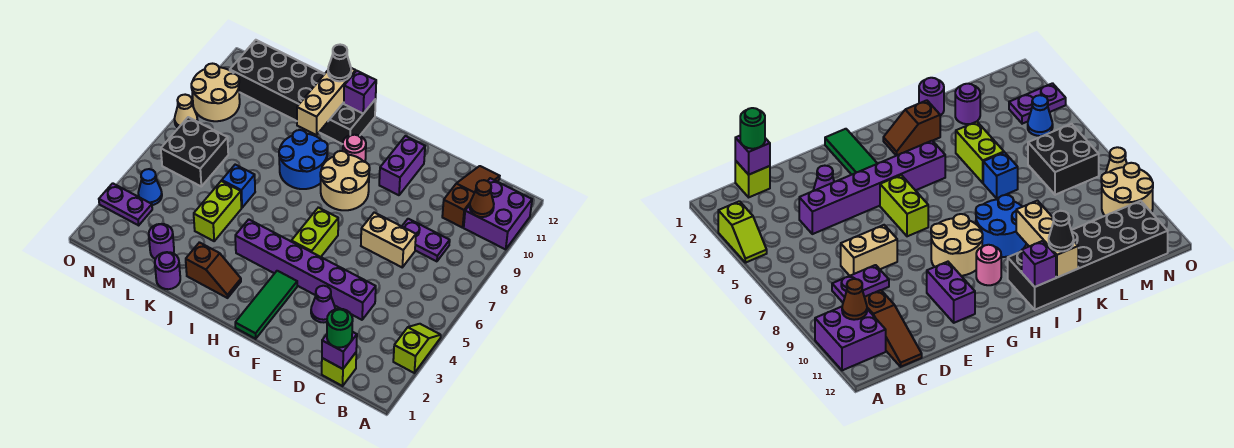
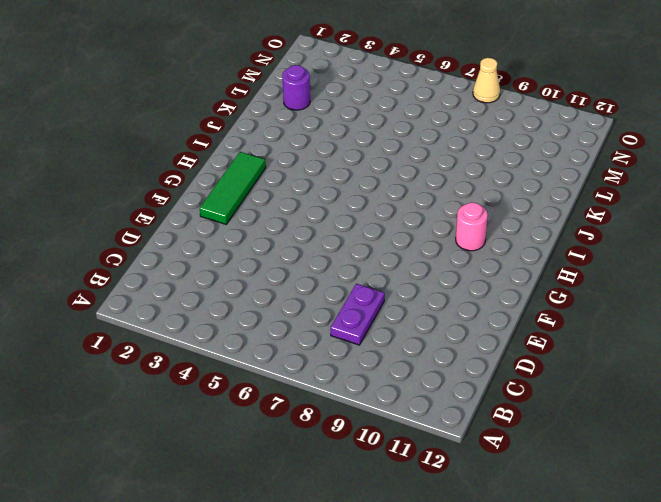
green 1x3 tile [200,152,266,224] -> green 1x3 tile turned to [235,271,297,339]
none -> lime 1x2 slope [393,324,441,373]
none -> purple 2x2 brick [464,178,532,249]
none -> lime 1x1 brick [322,353,356,386]
none -> brown 1x3 slope [442,166,500,228]

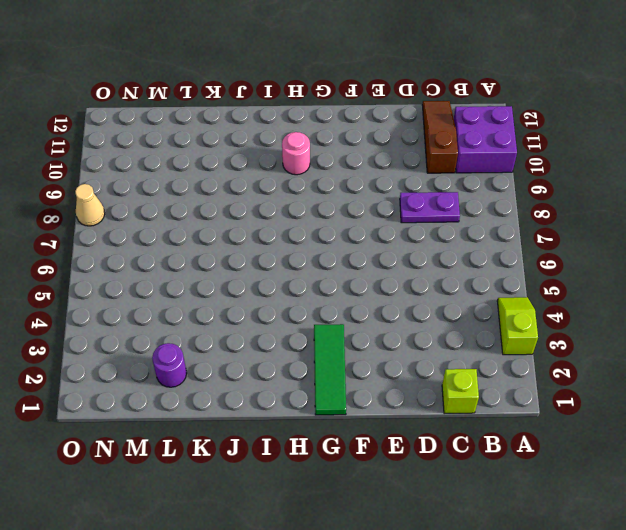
none -> purple 1x6 brick [235,219,376,320]
none -> tan 1x2 brick [361,213,416,267]
none -> purple 1x1 cone [311,286,335,322]
none -> purple 1x2 brick [379,136,425,195]

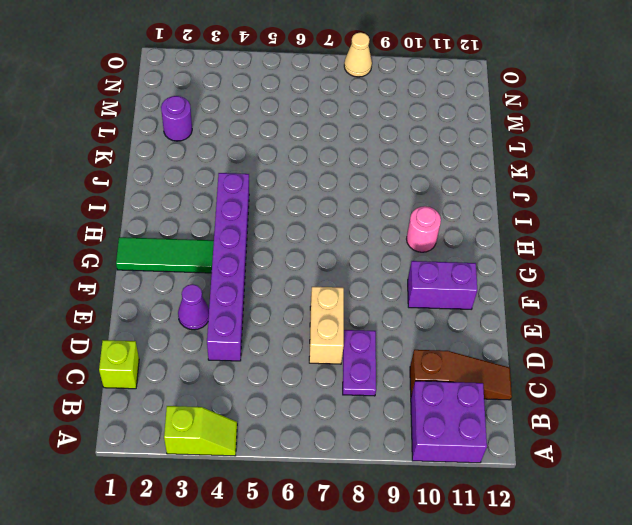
none -> lime 1x2 brick [291,207,338,257]
none -> tan 2x2 round brick [320,151,370,210]
none -> brown 1x2 slope [186,242,241,298]
none -> blue 2x2 round brick [279,130,328,189]

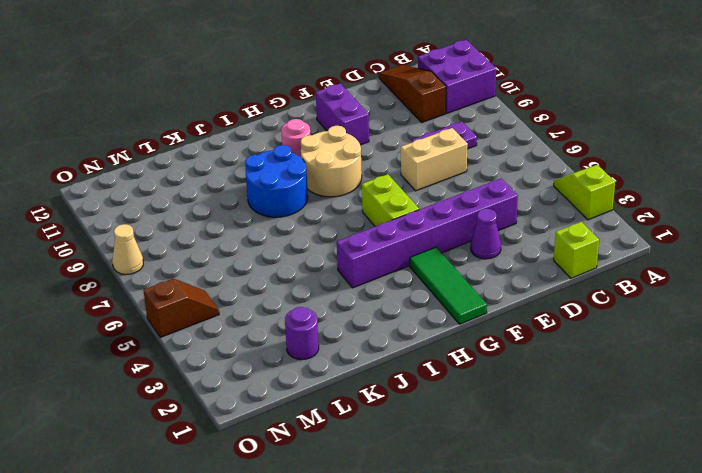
brown 1x2 slope [143,279,219,337] -> brown 1x2 slope moved to [186,242,241,298]
none -> black 2x6 brick [230,40,376,144]
none -> purple 1x1 round brick [155,252,180,289]
none -> lime 1x2 brick [194,181,241,241]
none -> blue 1x1 brick [222,165,255,208]

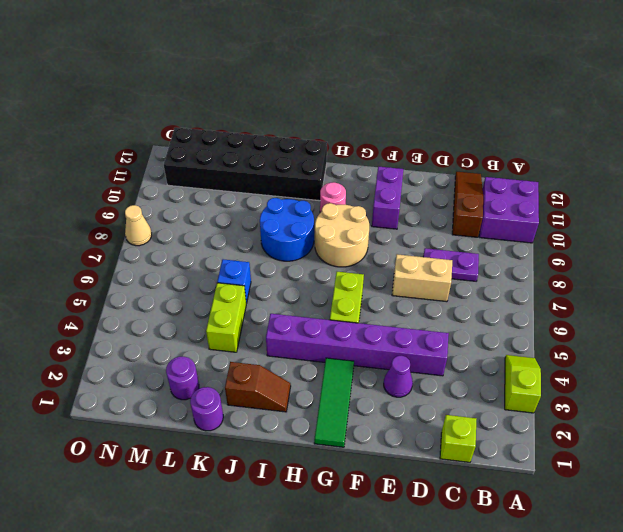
none -> black 2x2 brick [161,117,228,186]
none -> purple 1x2 plate [99,183,152,225]
none -> blue 1x1 cone [138,169,162,205]
none -> tan 2x2 round brick [191,64,240,121]

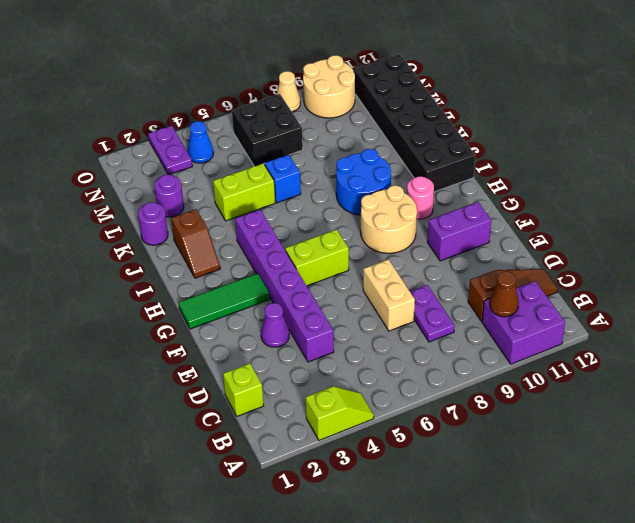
none -> purple 1x1 brick [322,332,357,369]
none -> purple 1x1 brick [344,71,376,114]
none -> tan 1x3 brick [297,68,356,135]
none -> green 1x1 round brick [327,309,353,348]

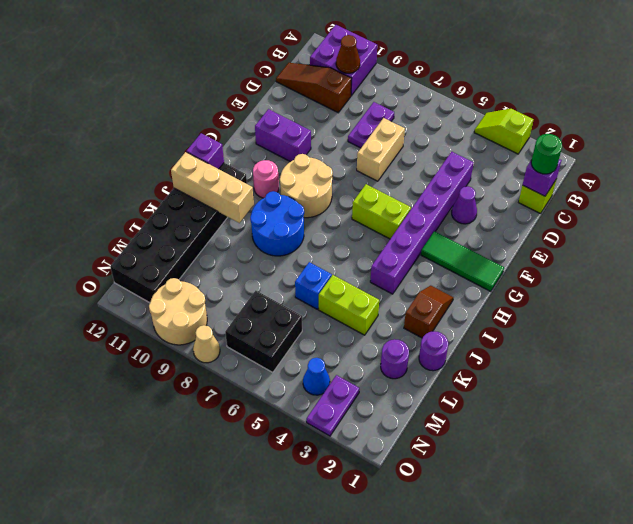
none -> black 1x1 cone [328,45,351,81]

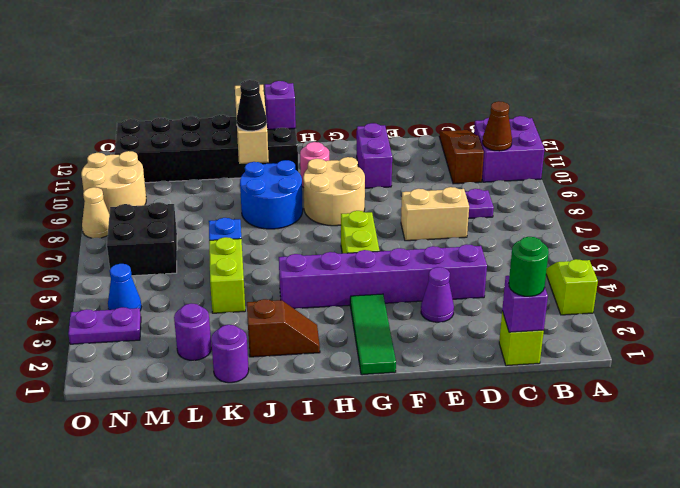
black 1x1 cone [236,80,267,131] -> black 1x1 cone moved to [328,45,351,81]

